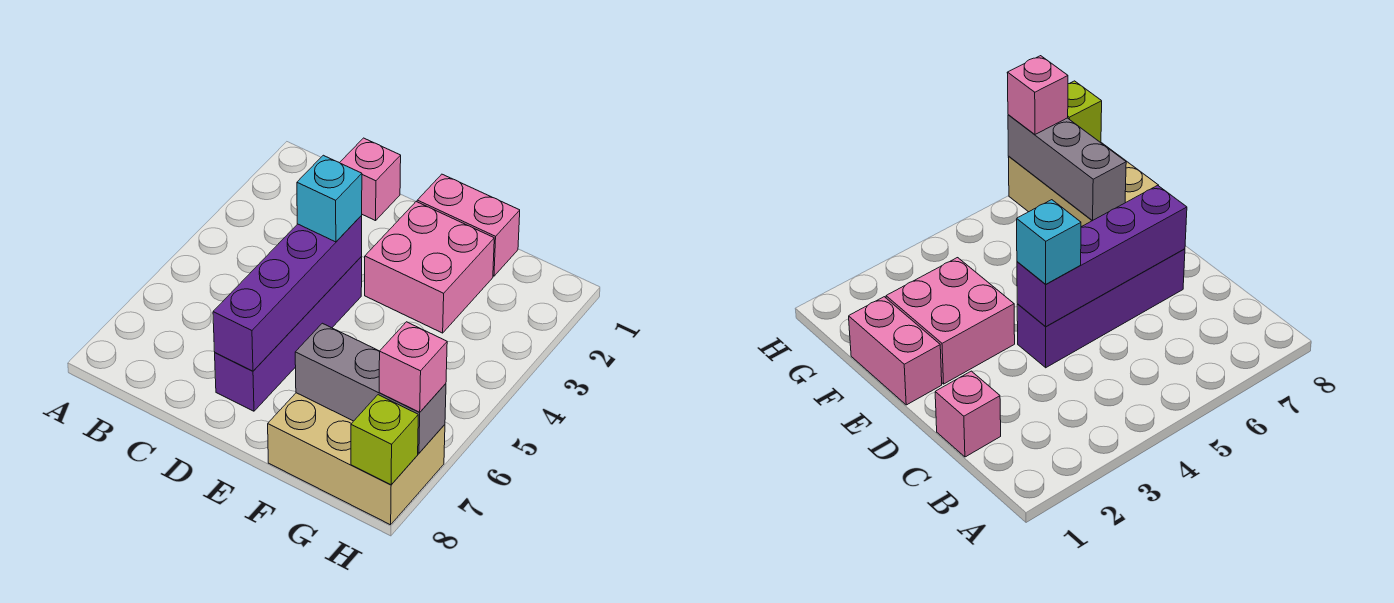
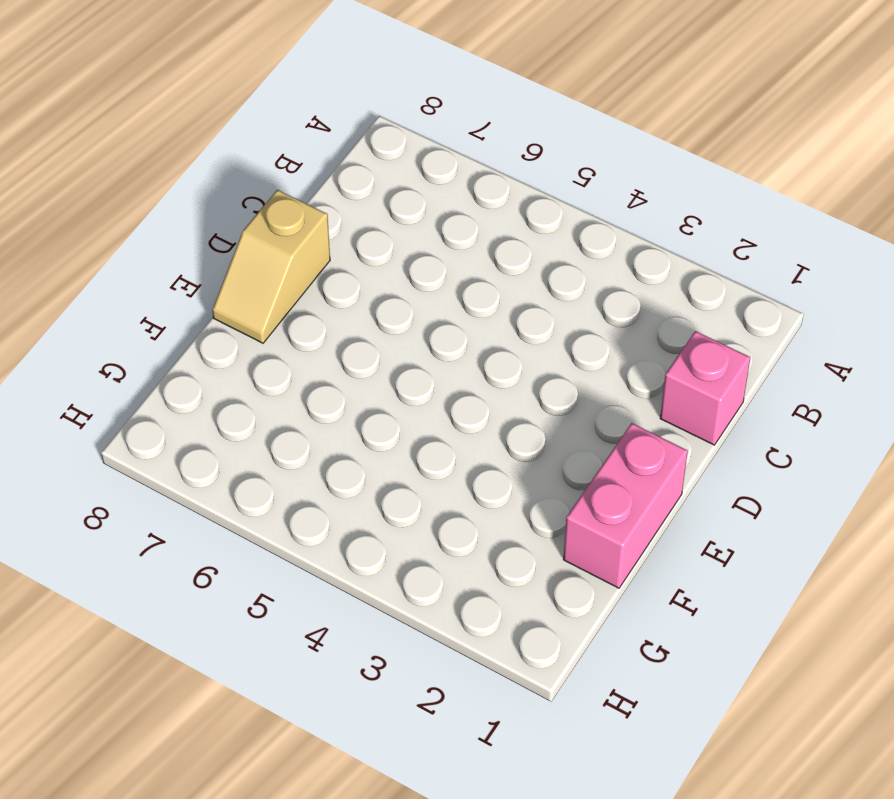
tan 1x2 slope [212,190,330,343] -> none
none -> purple 1x4 brick [215,257,362,411]
none -> pink 2x2 brick [365,202,494,333]

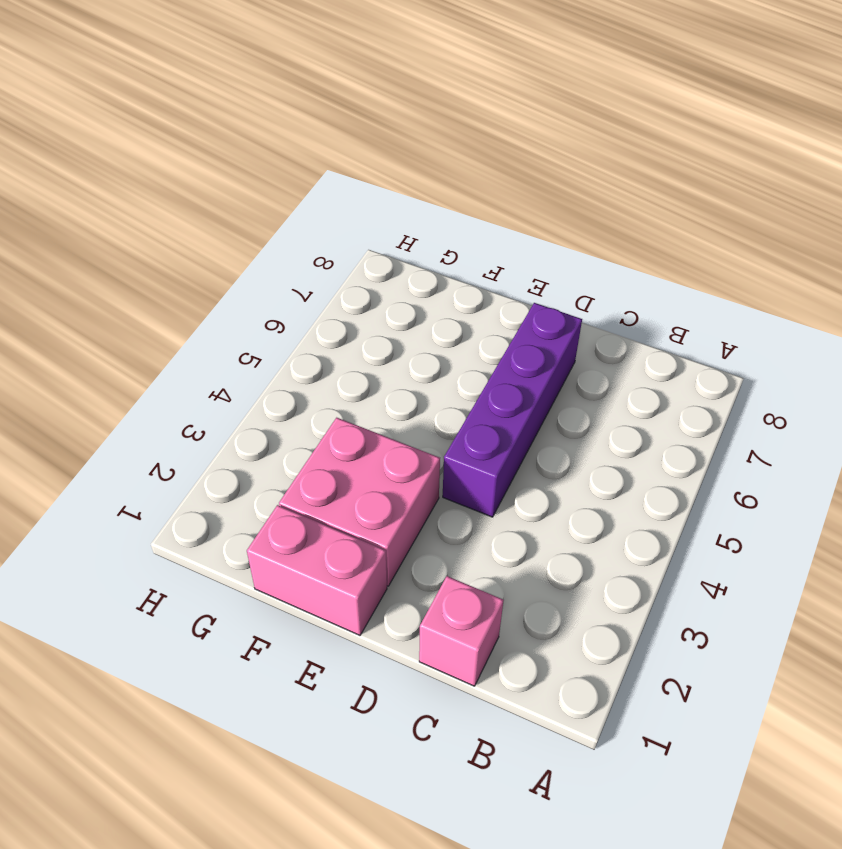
none -> tan 2x3 brick [268,393,445,525]
none -> purple 1x4 brick [213,216,362,371]

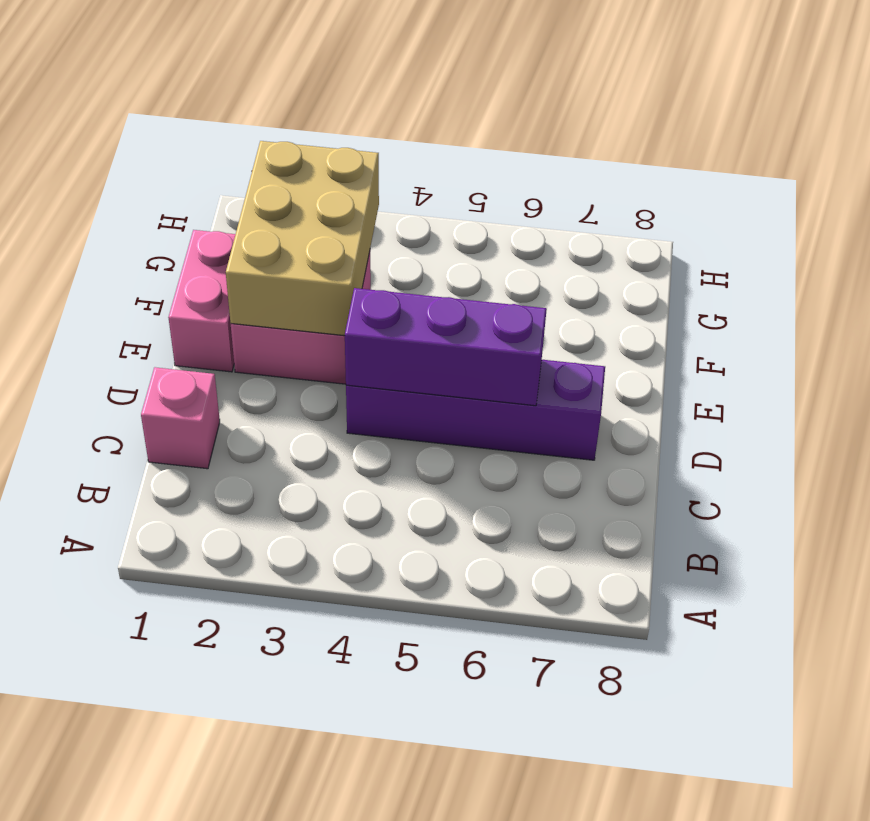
purple 1x3 brick [345,288,547,406] -> purple 1x4 brick [213,216,362,371]
tan 2x3 brick [226,141,379,336] -> tan 2x3 brick moved to [268,393,445,525]
none -> grey 1x3 brick [295,323,446,453]
none -> lime 1x1 brick [351,395,418,485]

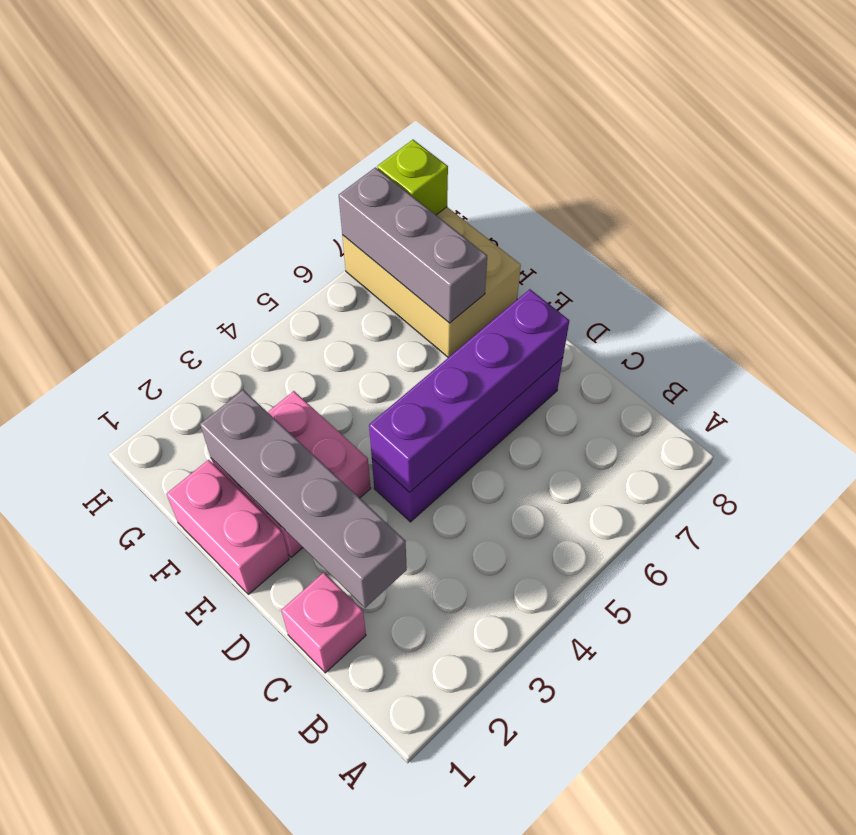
grey 1x4 brick [200,390,407,608] -> none
none -> cyan 1x1 brick [297,155,362,242]
none -> pink 1x1 brick [379,322,447,412]

